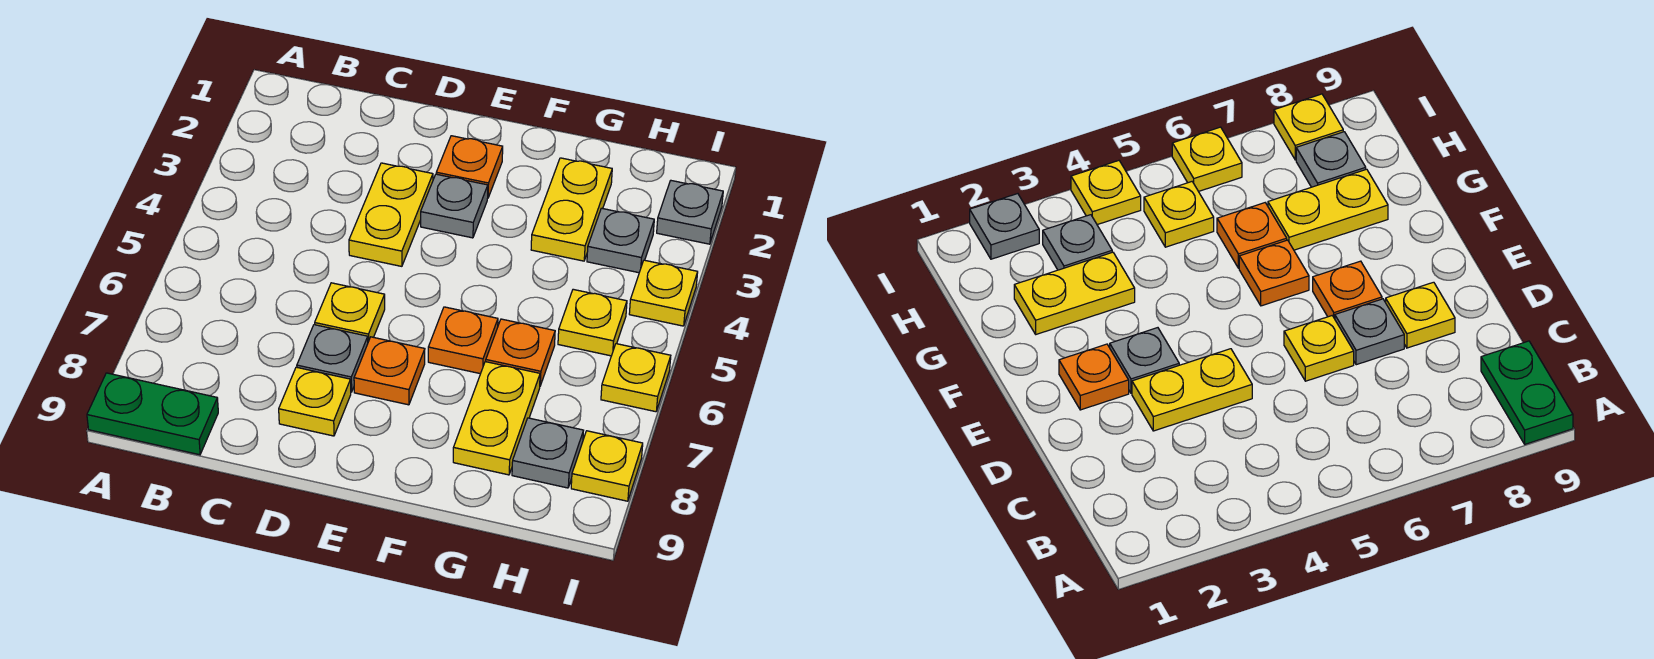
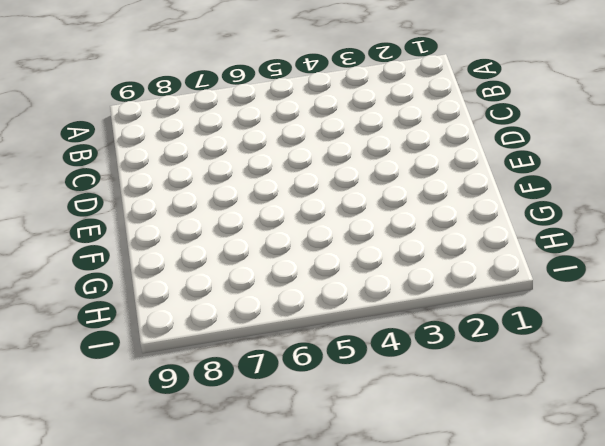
none -> green 1x2 plate [87,373,218,455]
none -> yellow 1x2 plate [349,163,433,266]
none -> yellow 1x1 plate [315,283,385,342]

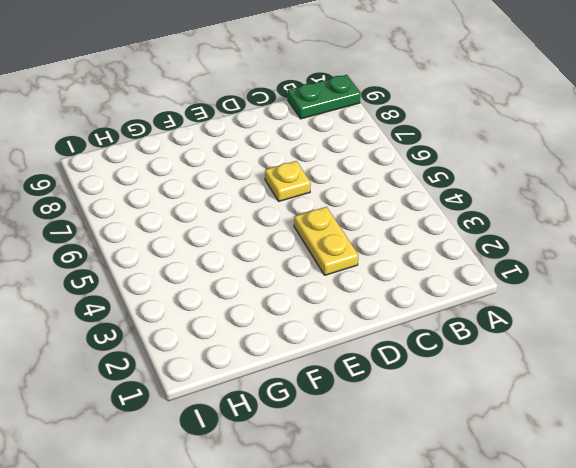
none -> grey 1x1 plate [297,325,368,392]
none -> yellow 1x1 plate [279,367,351,436]
none -> orange 1x1 plate [436,136,503,197]

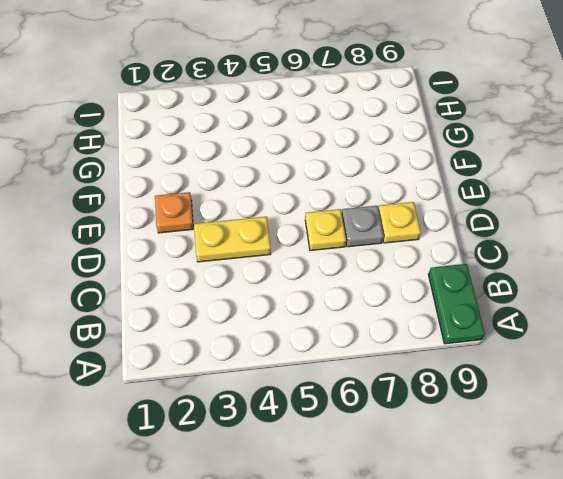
none -> grey 1x1 plate [421,174,488,238]
none -> orange 1x1 plate [354,337,425,405]
none -> orange 1x1 plate [428,307,498,374]

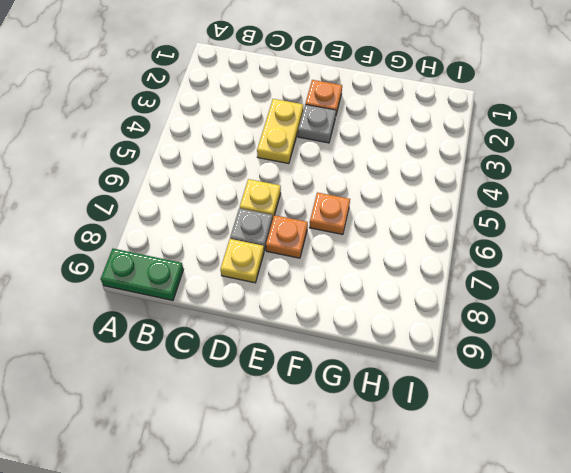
none -> yellow 1x2 plate [531,158,612,261]
none -> orange 1x1 plate [486,319,555,386]
none -> yellow 1x2 plate [453,362,540,475]

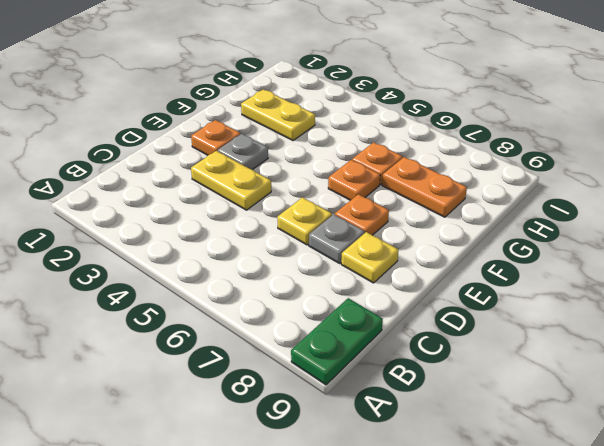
orange 1x2 plate [382,157,467,217] -> yellow 1x2 plate [453,362,540,475]
none -> grey 1x1 plate [587,208,654,273]
none -> yellow 1x1 plate [558,289,627,356]
none -> grey 1x1 plate [512,418,584,488]

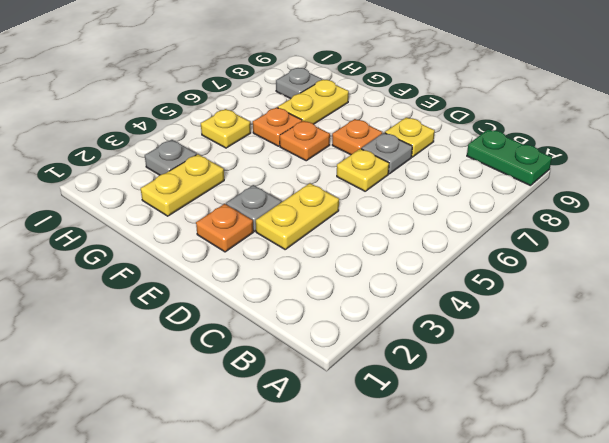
none -> grey 1x1 plate [657,181,723,244]
none -> yellow 1x1 plate [629,260,698,326]
none -> yellow 1x1 plate [601,344,671,412]

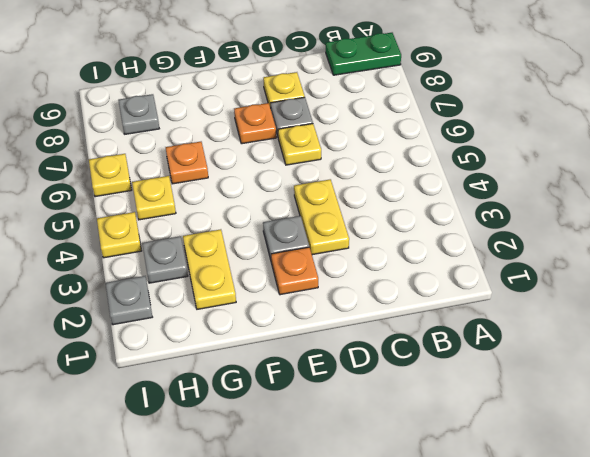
none -> orange 1x1 plate [428,307,498,374]
none -> yellow 1x2 plate [453,362,540,475]
none -> yellow 1x1 plate [571,431,643,501]

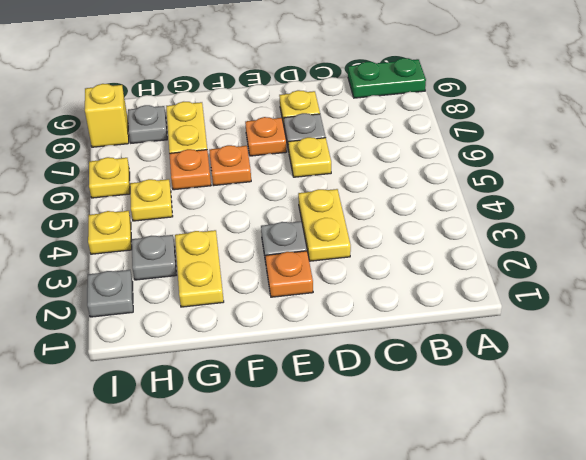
yellow 1x1 brick [85,84,129,147] -> yellow 1x1 plate [571,431,643,501]

